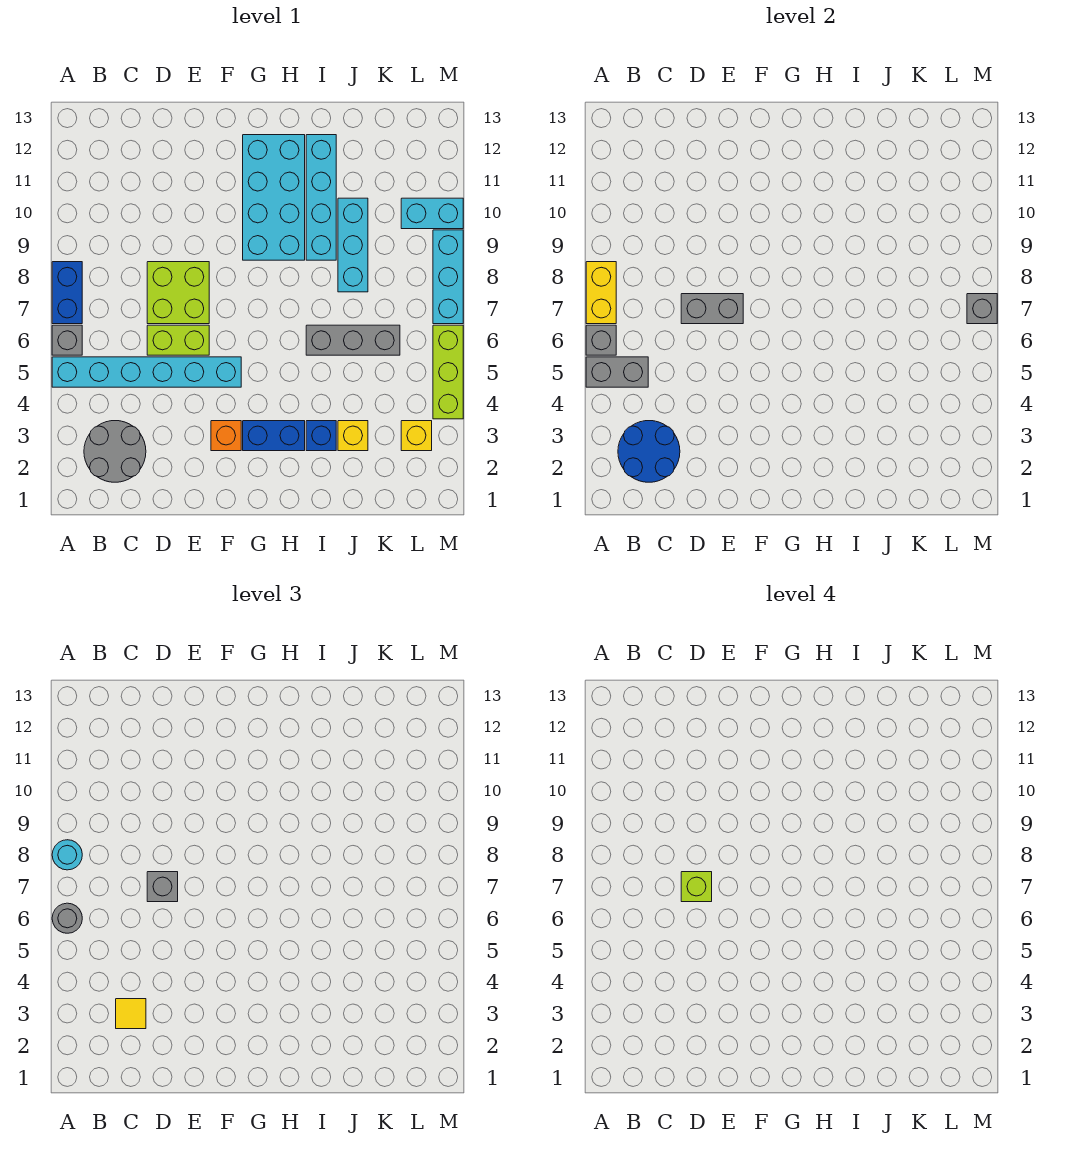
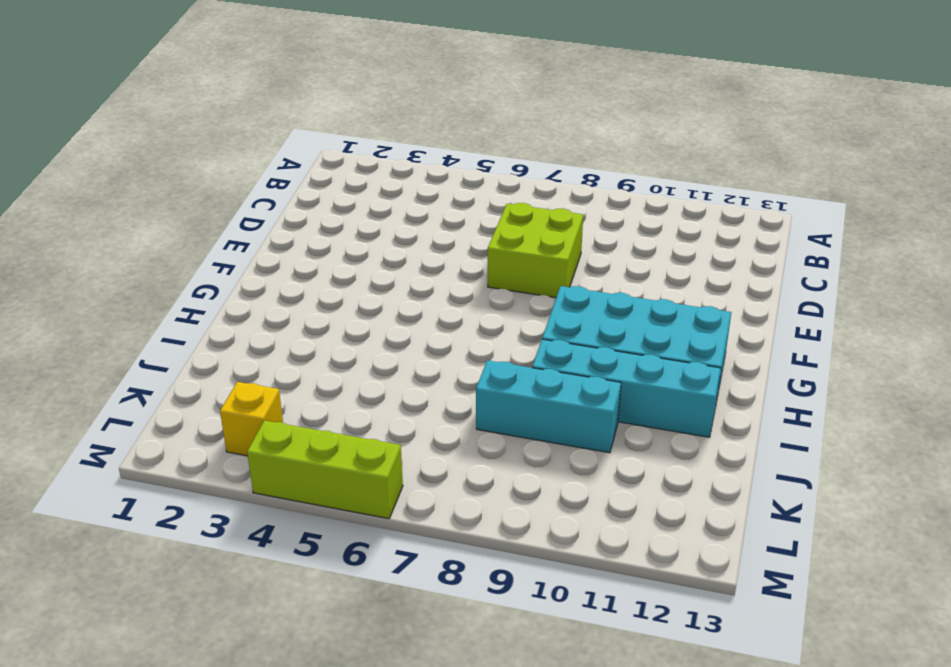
none -> cyan 1x6 brick [52,357,241,387]
none -> grey 1x1 brick [52,325,82,355]
none -> blue 1x2 brick [52,262,82,324]

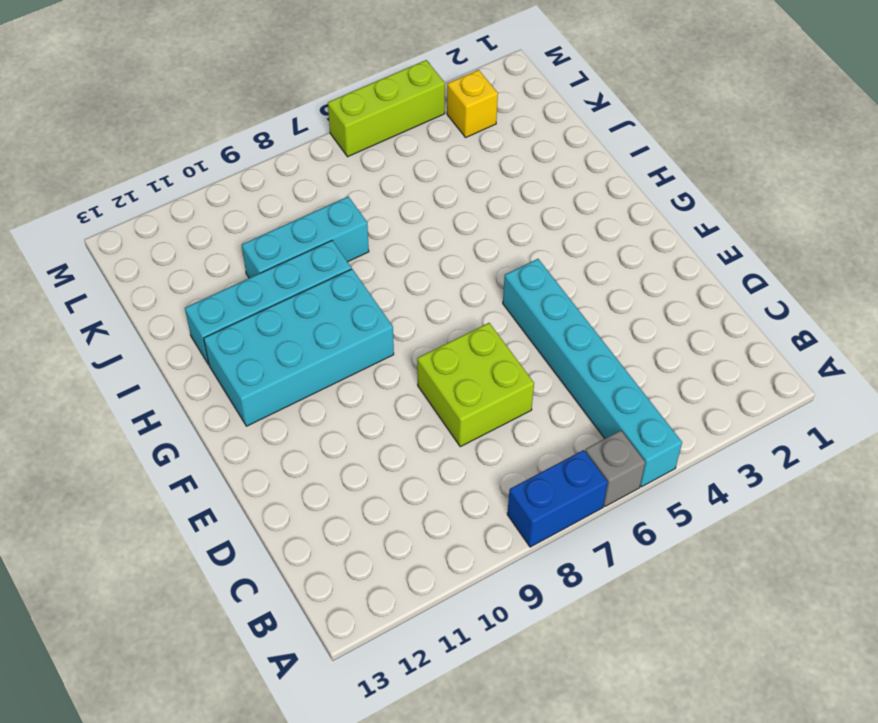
none -> grey 2x2 round brick [84,421,146,482]
none -> lime 1x2 brick [147,325,209,355]
none -> orange 1x1 brick [211,421,241,451]

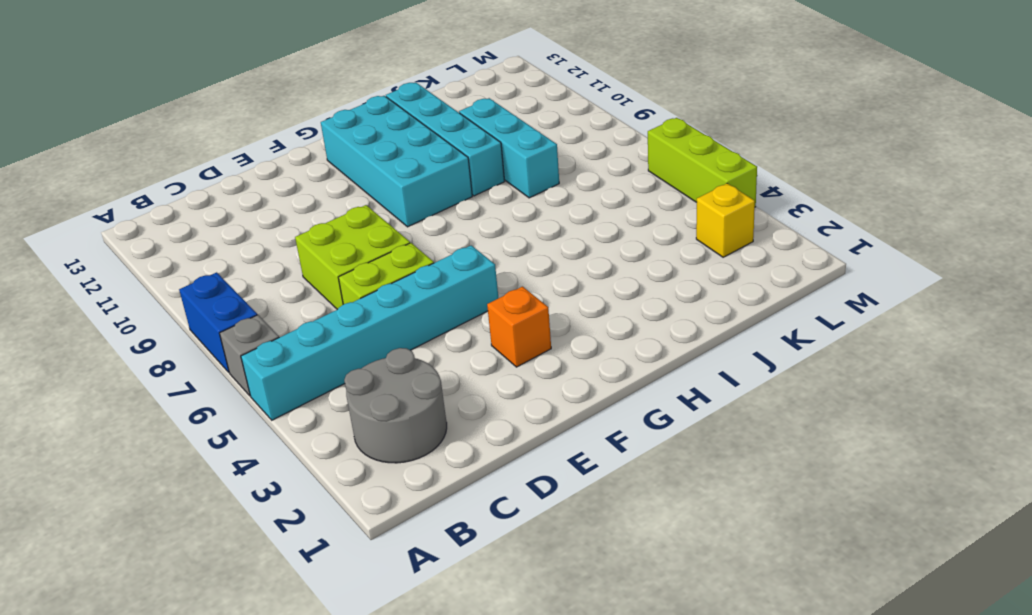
none -> blue 1x2 brick [243,421,305,451]
none -> blue 1x1 brick [306,421,336,451]
none -> grey 1x3 brick [306,325,400,355]

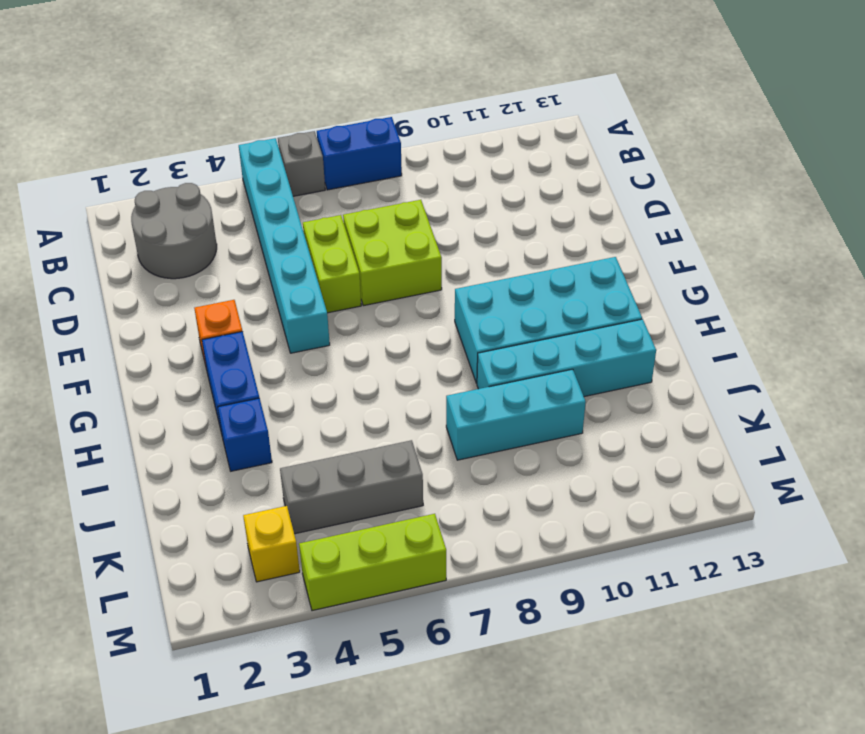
grey 1x3 brick [280,440,423,534] -> grey 1x3 brick turned to [306,325,400,355]
none -> yellow 1x1 brick [338,421,368,451]
none -> cyan 1x2 brick [401,198,463,229]
none -> cyan 1x3 brick [433,230,463,324]

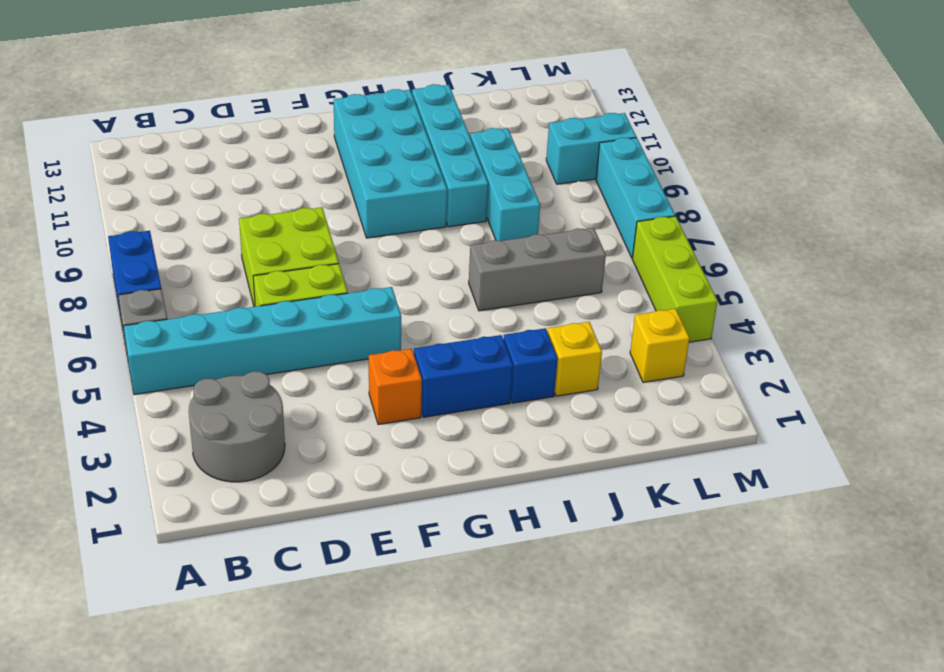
none -> grey 1x2 brick [586,357,648,387]
none -> grey 1x1 brick [586,325,616,355]
none -> yellow 1x2 brick [586,262,616,324]

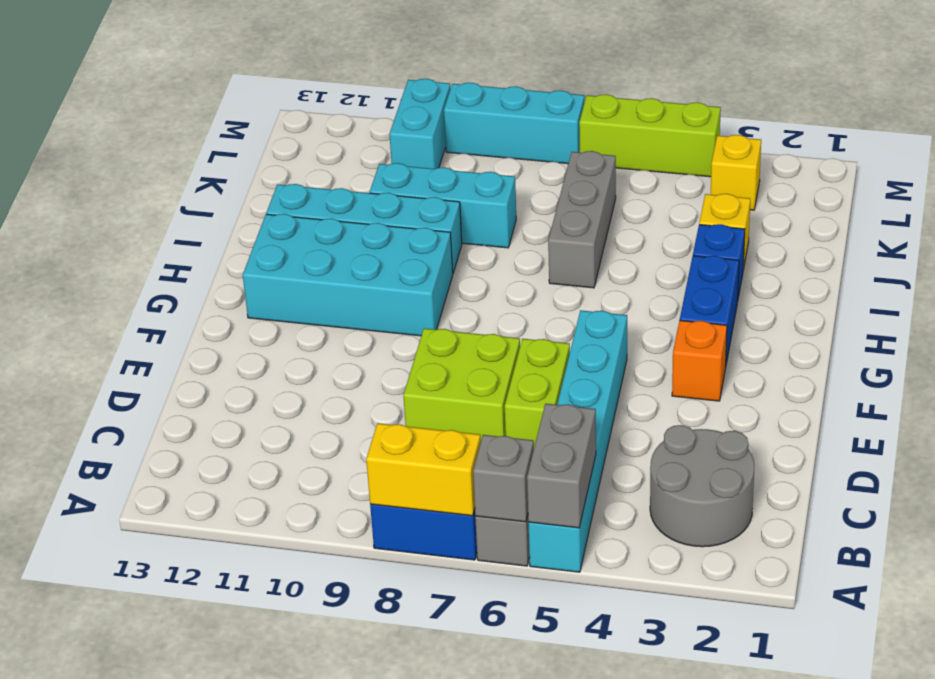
none -> blue 2x2 round brick [618,421,680,482]
none -> grey 1x2 brick [681,294,743,324]
none -> grey 1x1 brick [967,294,997,324]

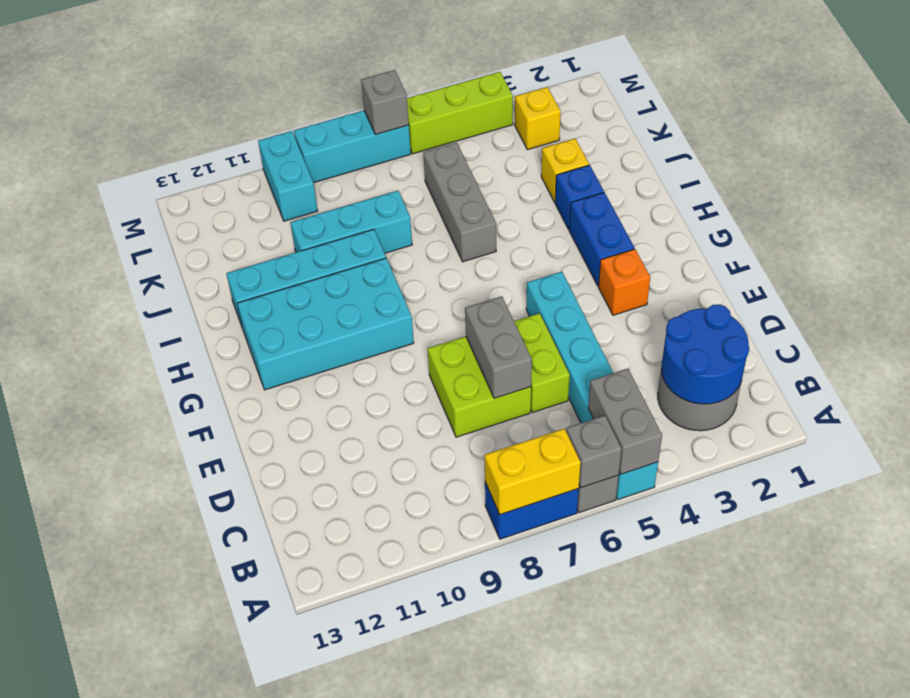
none -> grey 1x1 round brick [52,903,82,933]
none -> cyan 1x1 round brick [52,840,82,870]
none -> yellow 1x1 tile [116,999,146,1029]

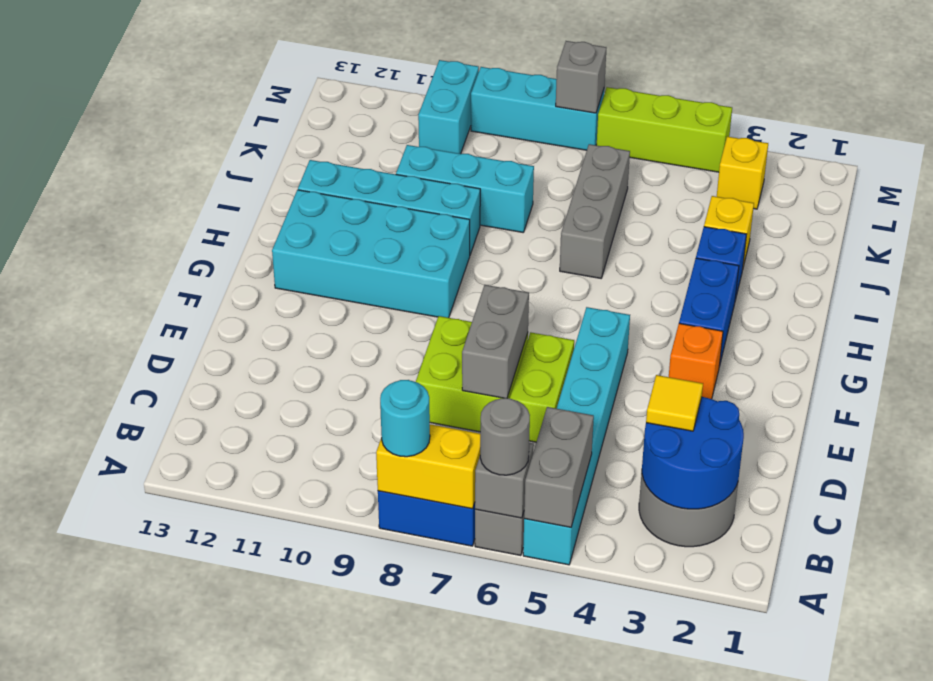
none -> grey 1x1 brick [147,872,178,902]
none -> lime 1x1 brick [681,872,712,902]

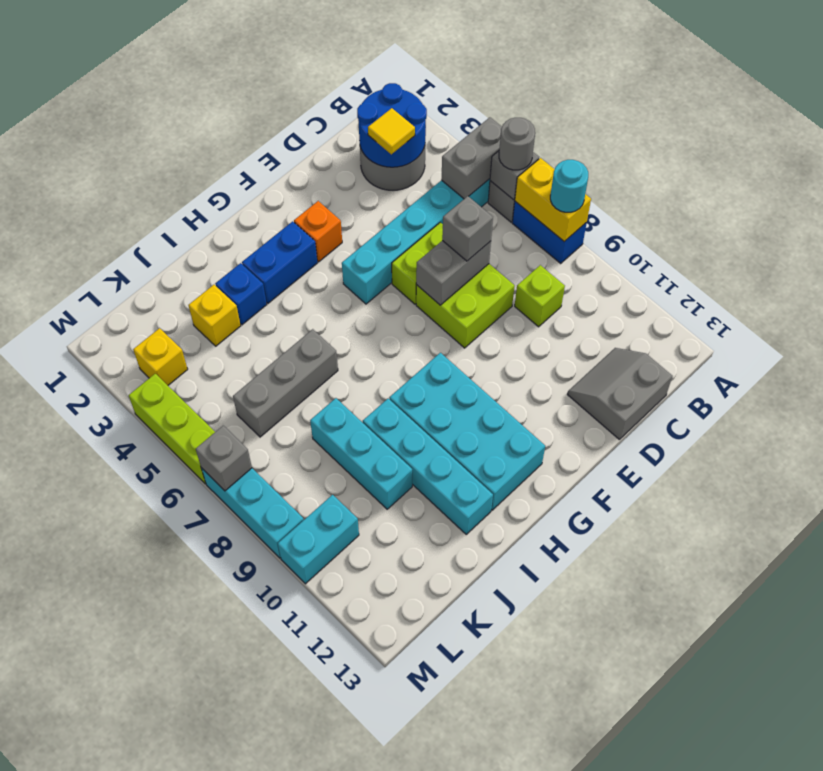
lime 1x1 brick [515,265,565,327] -> lime 1x1 brick moved to [681,872,712,902]
grey 2x2 slope [567,348,672,439] -> none

